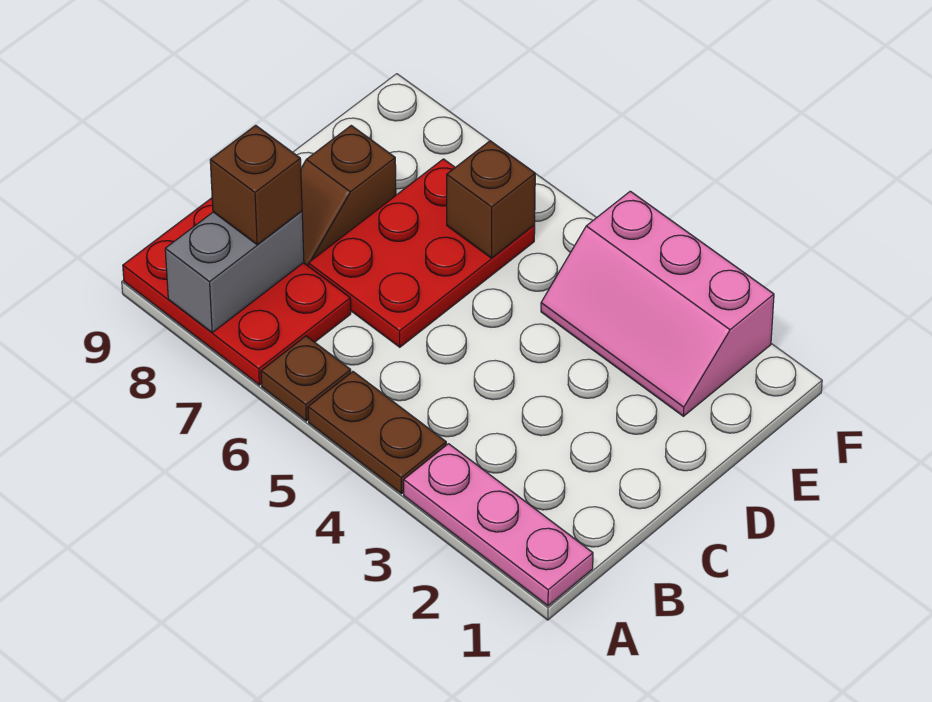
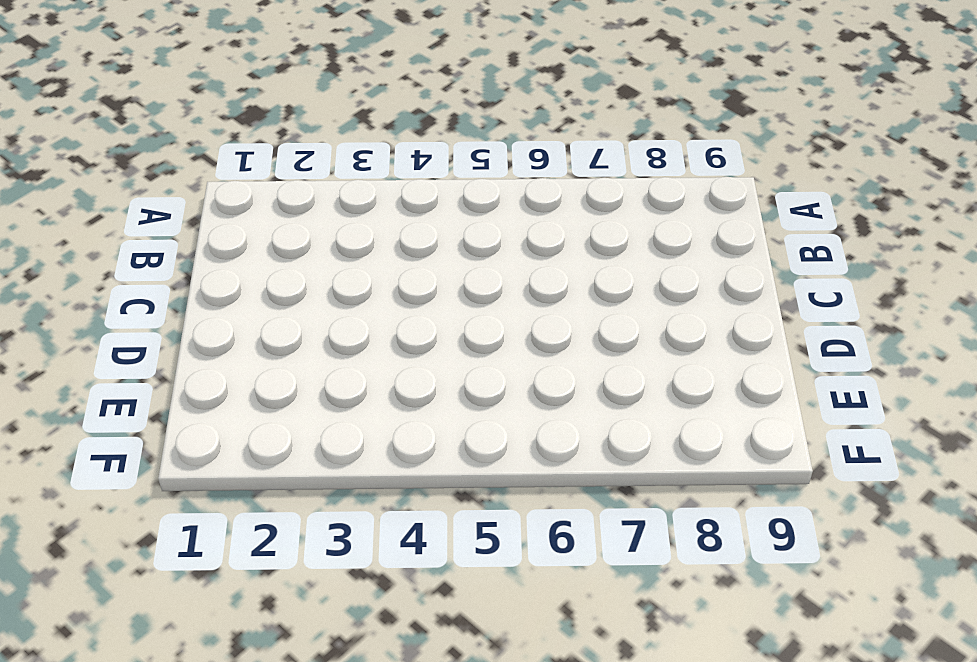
none -> pink 1x3 plate [404,444,593,606]
none -> brown 1x2 plate [308,372,446,494]

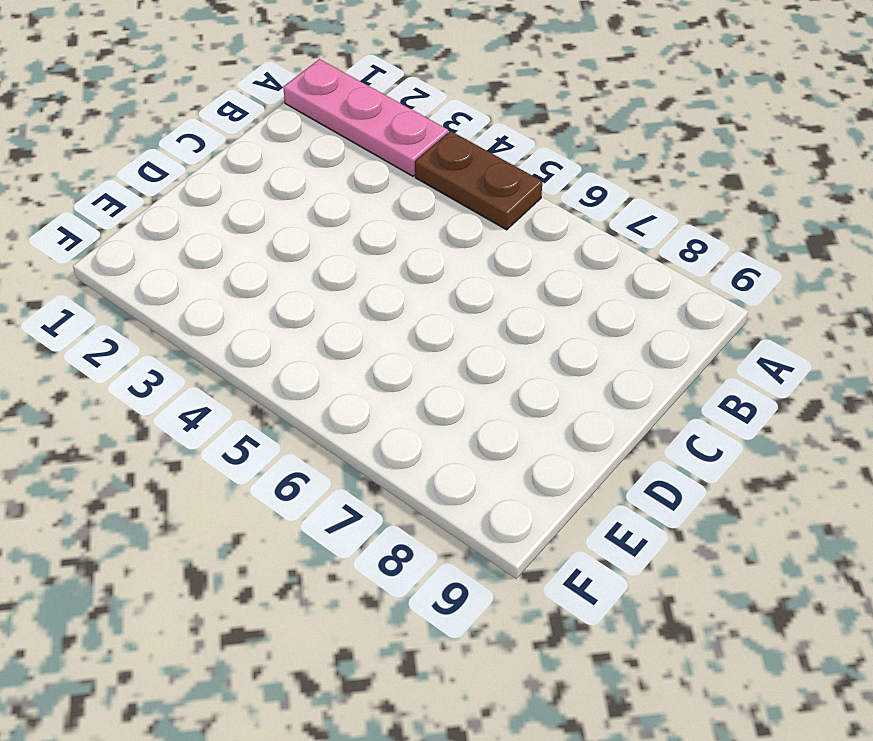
none -> brown 1x1 plate [261,336,351,421]
none -> red 2x3 plate [123,198,351,385]

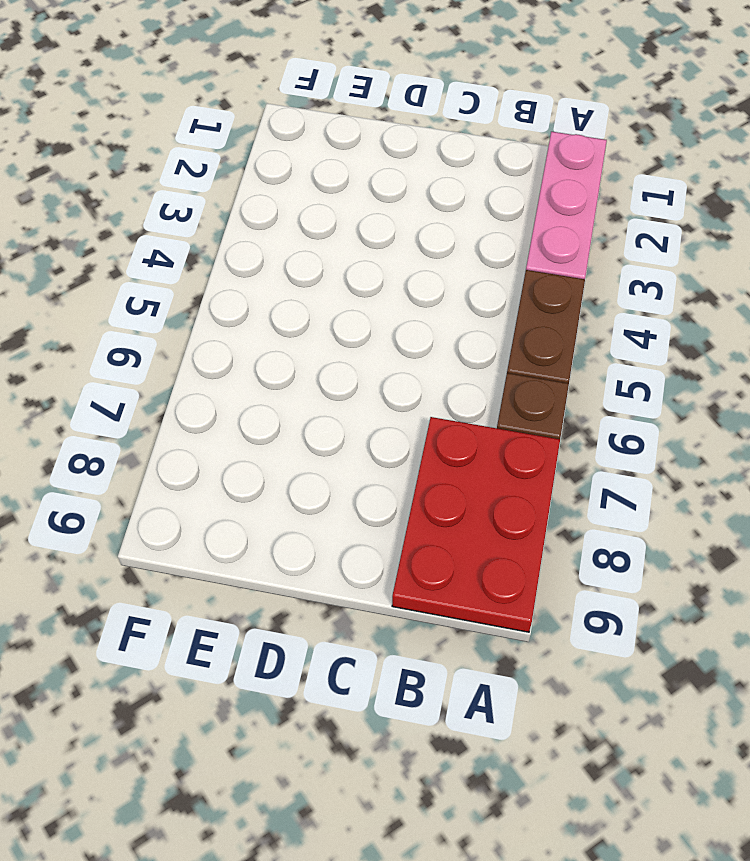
none -> red 2x3 plate [308,159,535,347]
none -> brown 1x2 slope [301,126,396,266]

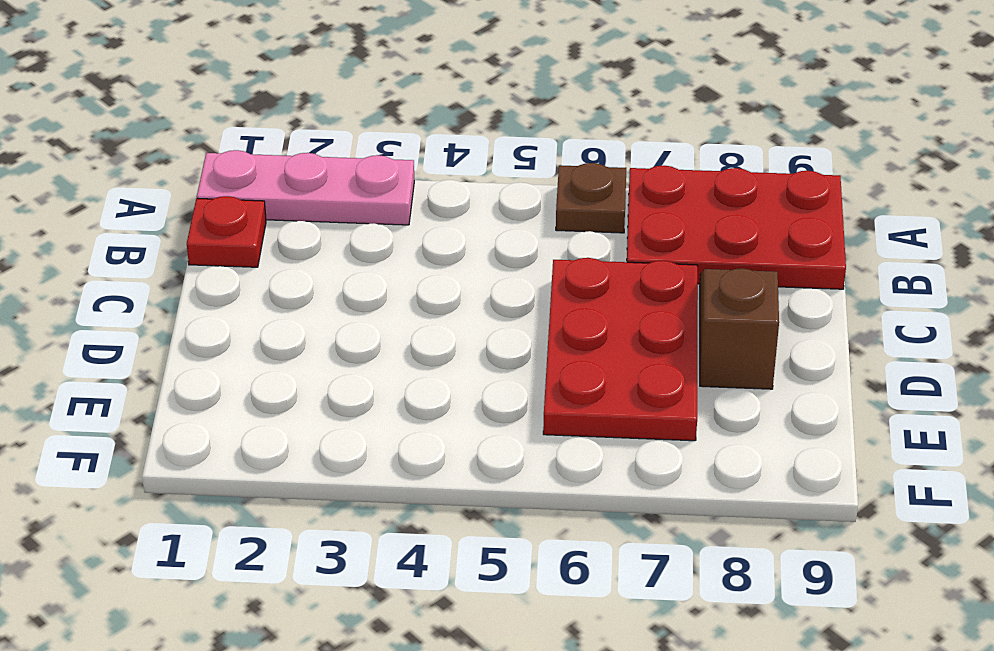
red 1x1 plate [187,196,266,267] -> none
none -> brown 1x2 plate [308,372,446,494]
none -> pink 2x3 slope [541,191,774,416]

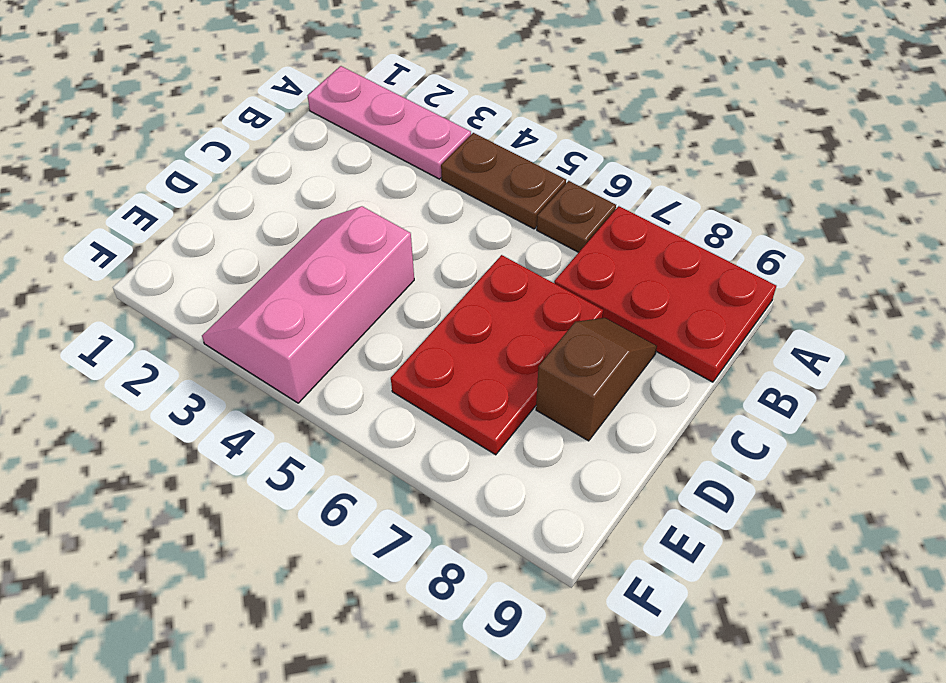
pink 2x3 slope [202,206,414,403] -> pink 2x3 slope turned to [541,191,774,416]
none -> grey 1x2 brick [165,211,304,333]
none -> brown 1x1 brick [447,141,535,258]

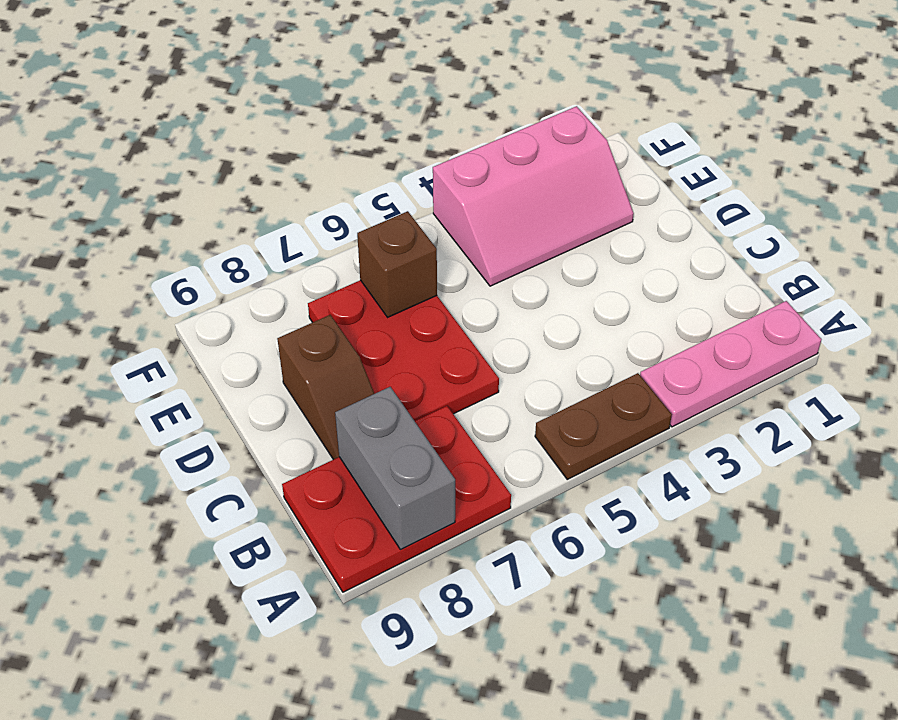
none -> brown 1x1 plate [261,336,351,421]
none -> brown 1x1 brick [210,125,302,245]

